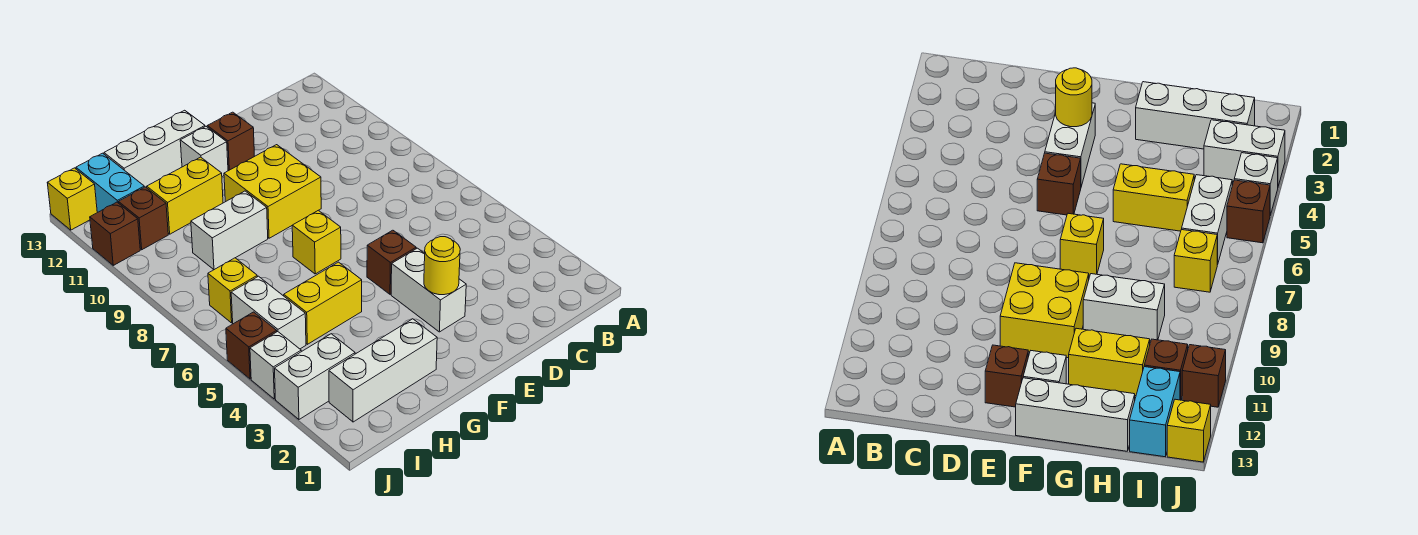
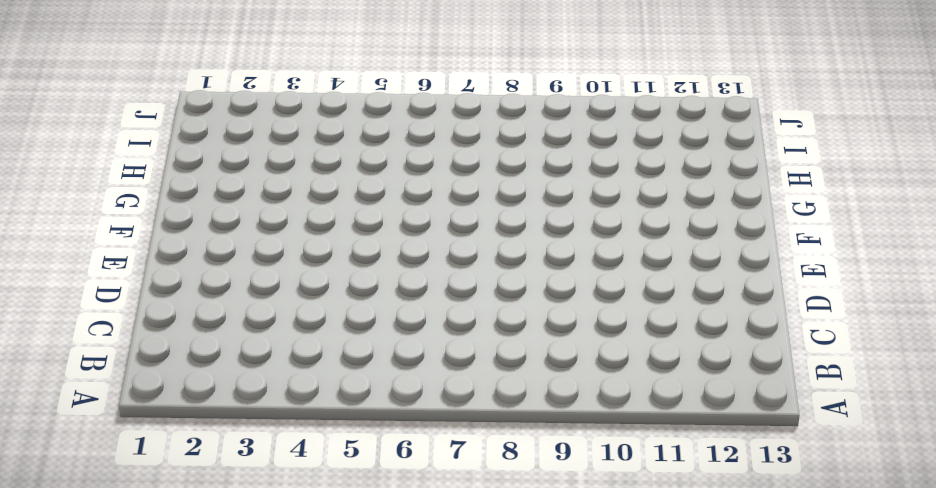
none -> white 1x2 brick [391,248,466,332]
none -> brown 1x1 brick [367,230,416,294]
none -> yellow 2x2 brick [224,145,321,238]

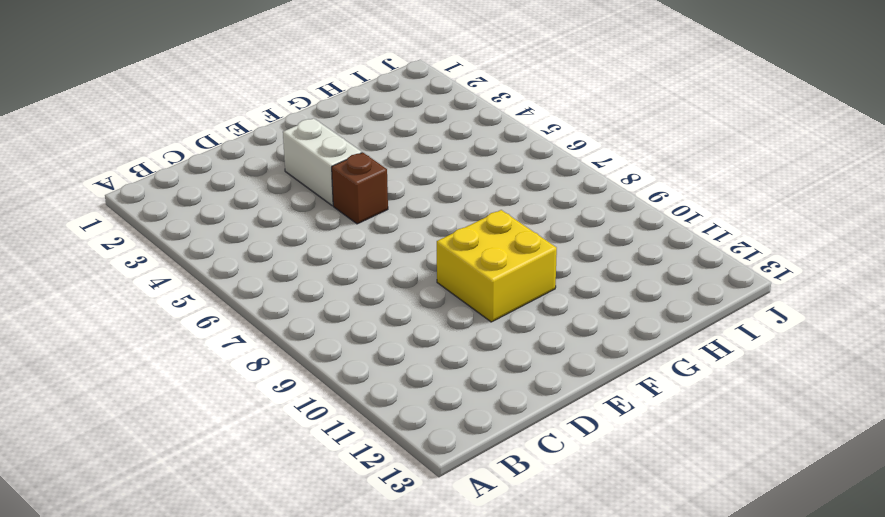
none -> brown 1x1 brick [207,112,255,171]
none -> yellow 1x1 brick [292,210,341,274]
none -> white 1x1 brick [180,127,228,176]

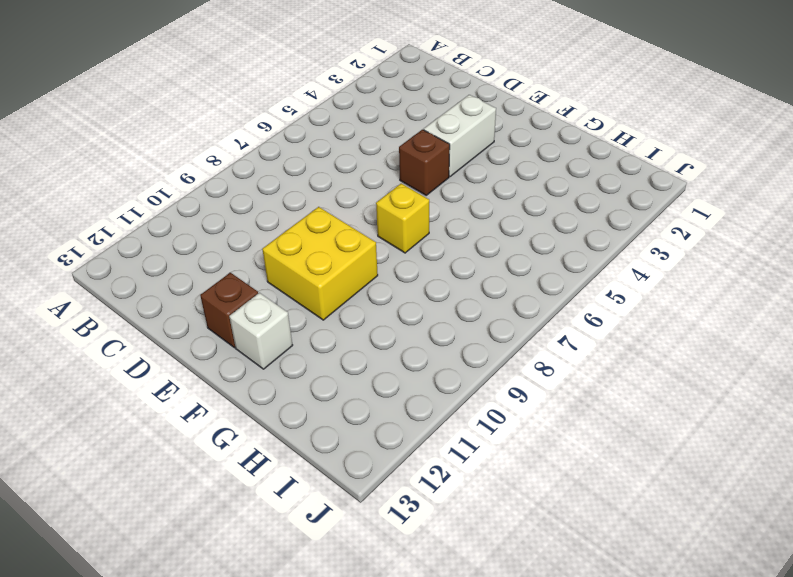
none -> white 1x3 brick [104,110,205,188]
none -> white 1x3 brick [329,319,437,422]
none -> yellow 1x2 brick [284,262,362,344]

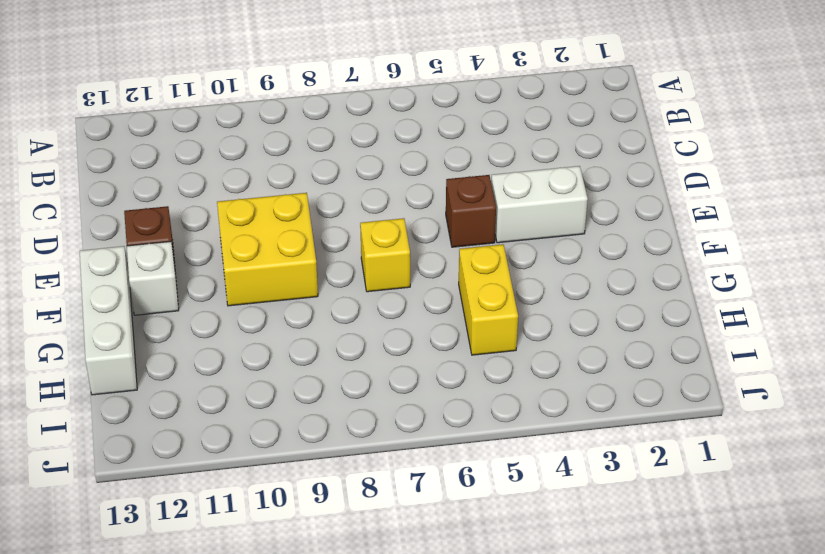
none -> white 1x3 brick [329,319,437,422]
none -> white 1x2 brick [191,191,268,270]
none -> yellow 1x2 brick [147,157,223,234]

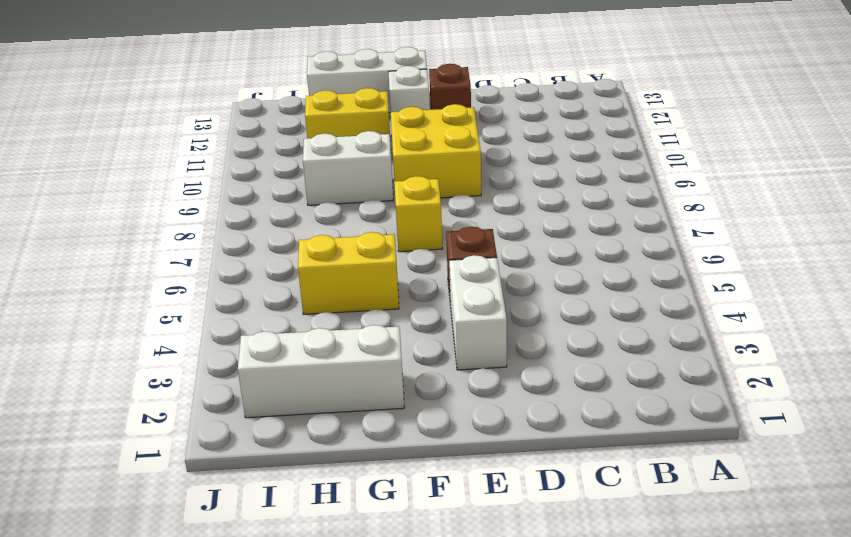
none -> white 1x2 brick [275,334,355,419]
none -> white 1x2 brick [231,276,306,349]
none -> yellow 1x1 brick [208,258,257,323]

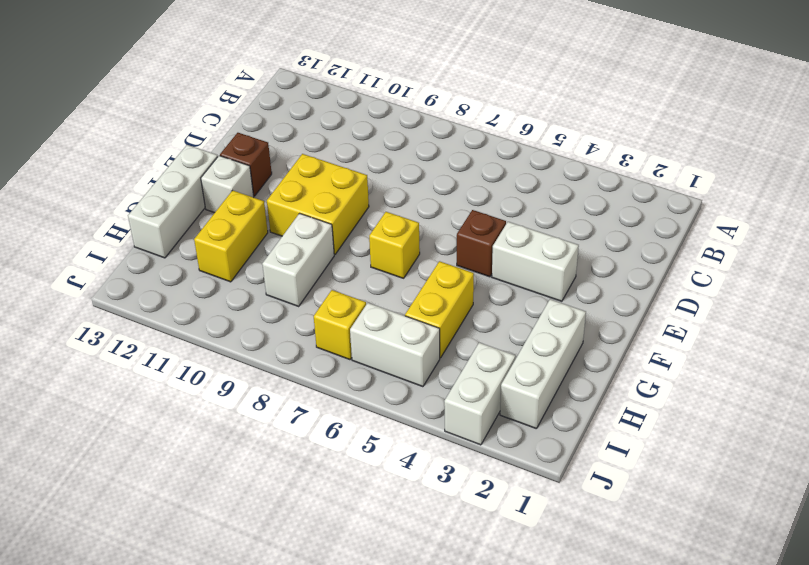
none -> brown 1x1 brick [119,187,168,250]
none -> cyan 1x2 brick [76,153,144,212]
none -> white 1x1 brick [250,332,301,399]

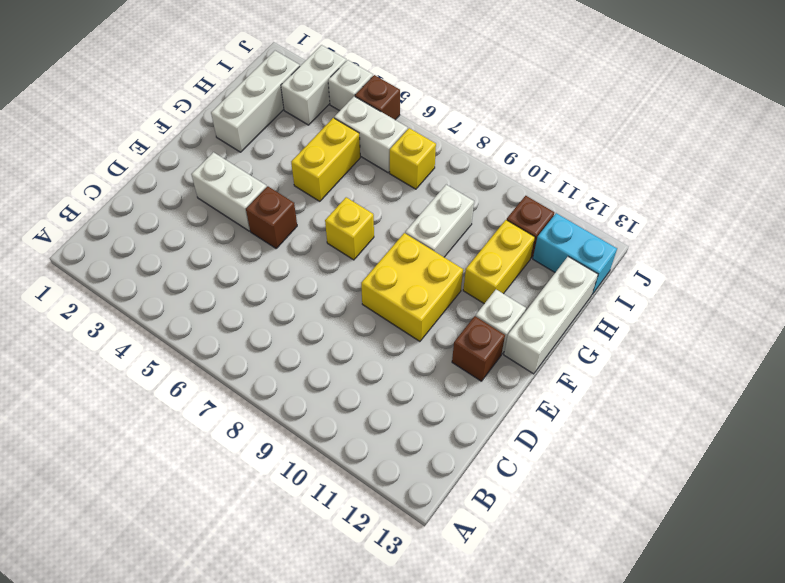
none -> brown 1x1 brick [90,202,140,265]
none -> yellow 1x1 brick [47,168,97,230]
none -> yellow 1x1 round brick [424,237,460,295]

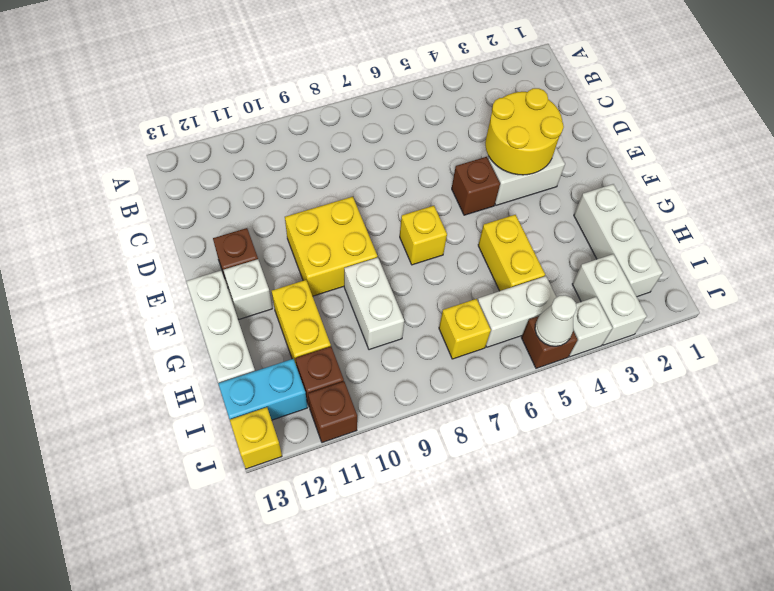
yellow 2x2 round brick [485,88,564,175] -> yellow 1x1 round brick [424,237,460,295]
white 1x1 cone [535,295,577,346] -> none

